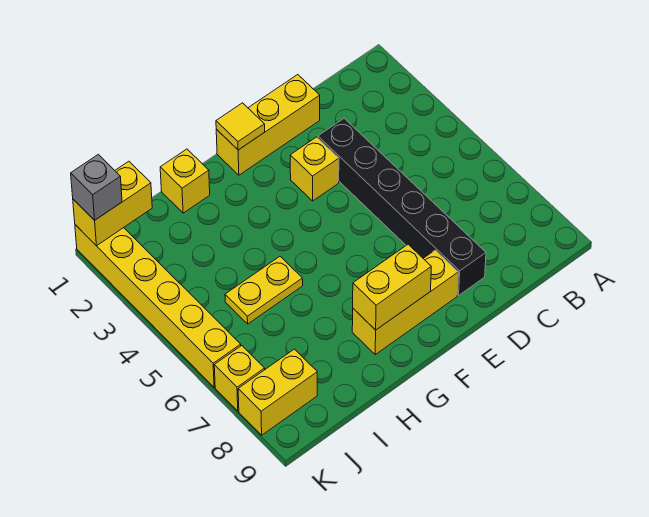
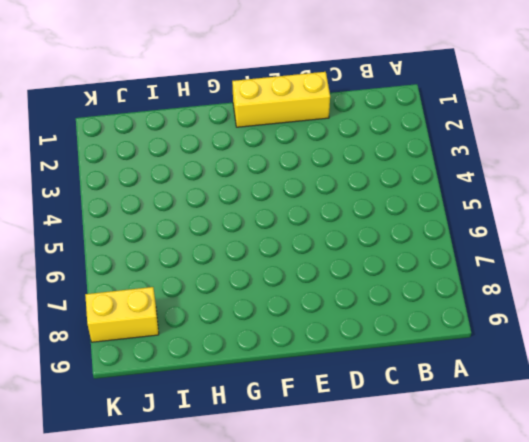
none -> black 1x6 brick [318,119,486,295]
none -> yellow 1x1 brick [290,137,339,201]
none -> yellow 1x3 brick [352,250,458,354]

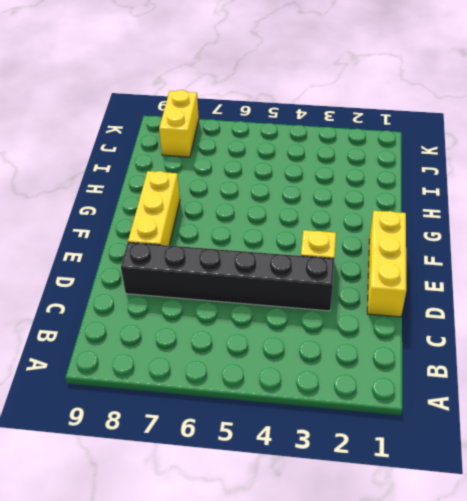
none -> yellow 1x1 brick [160,149,210,213]
none -> yellow 1x2 plate [225,257,303,324]
none -> yellow 1x6 brick [75,225,241,387]

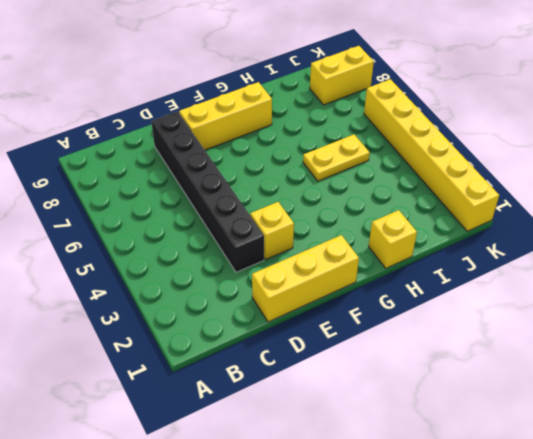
none -> yellow 1x1 brick [214,346,265,411]
none -> yellow 1x1 tile [216,103,265,150]
none -> yellow 1x2 brick [353,244,431,330]

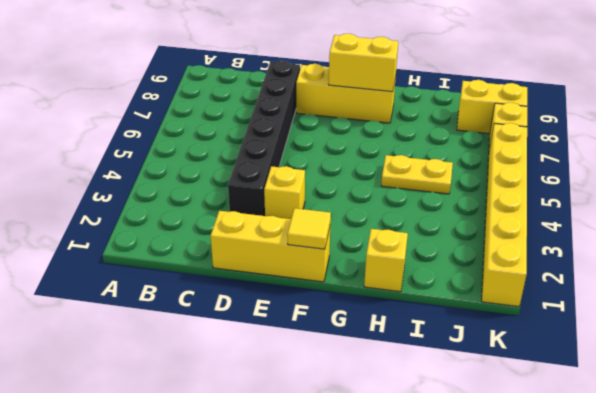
none -> yellow 1x2 brick [73,161,152,246]
none -> grey 1x1 brick [71,154,122,220]

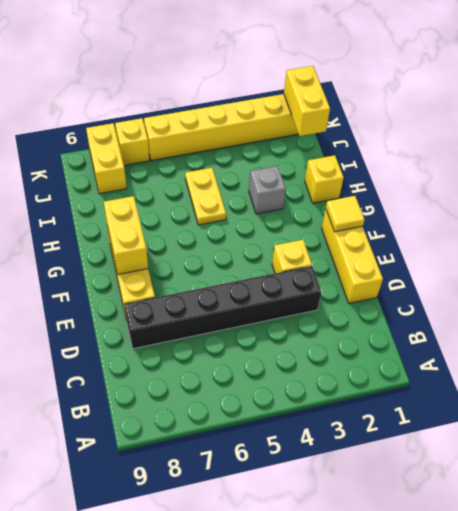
grey 1x1 brick [249,166,286,214] -> grey 1x1 brick moved to [71,154,122,220]

